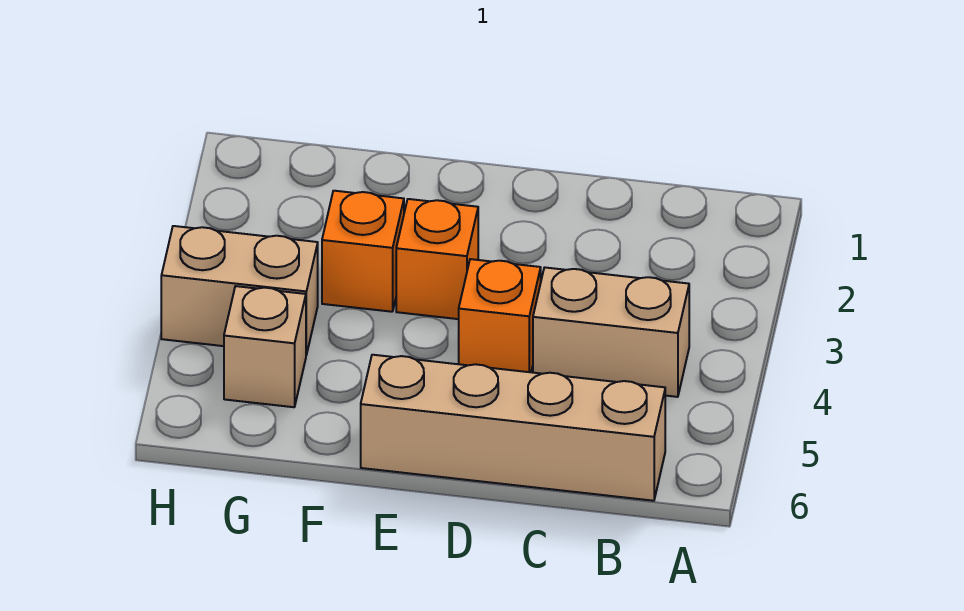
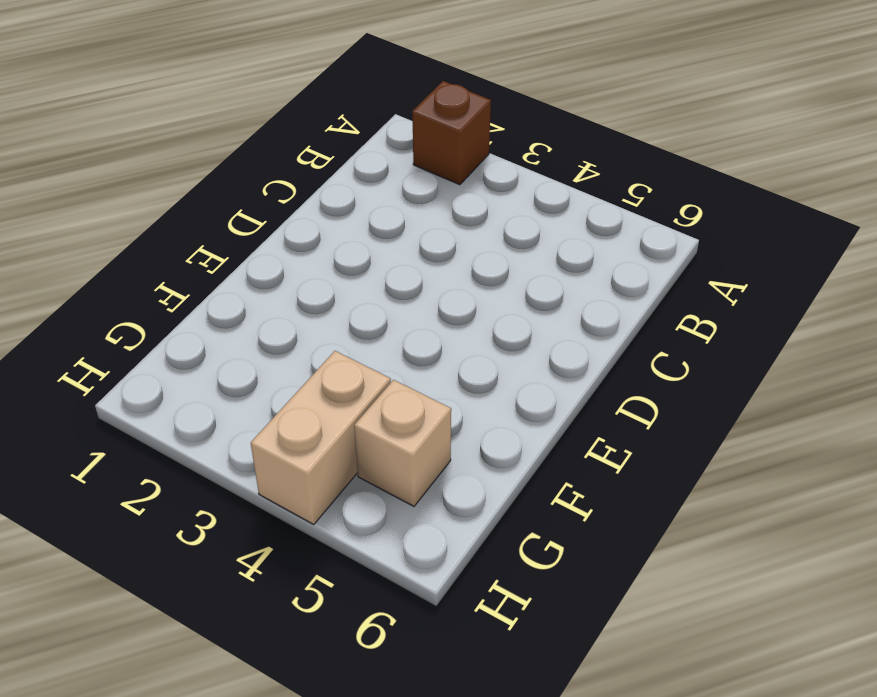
brown 1x1 brick [412,81,491,185] -> none
none -> tan 1x2 brick [533,267,689,397]
none -> tan 1x4 brick [361,355,665,501]

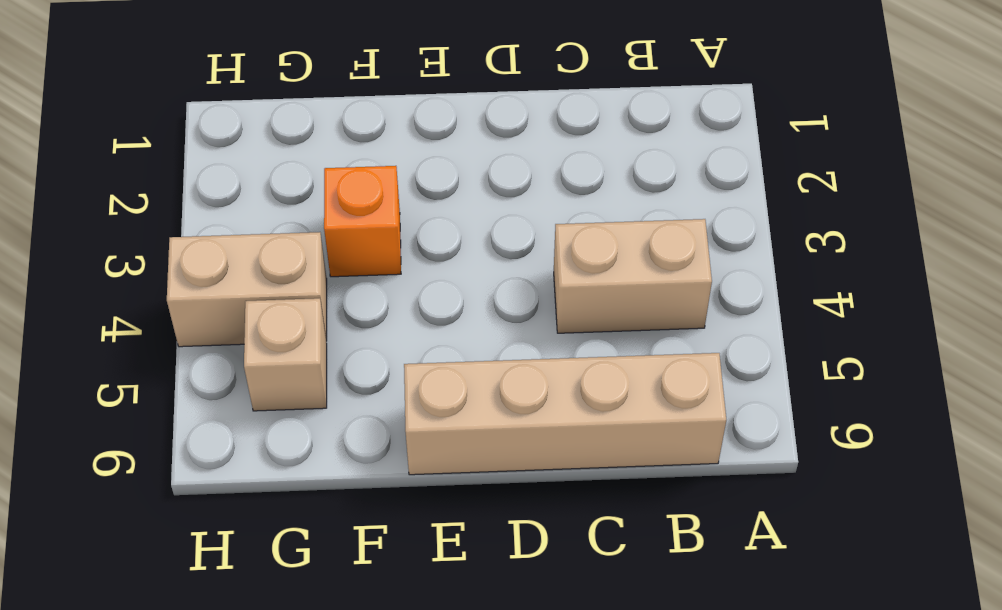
none -> orange 1x1 brick [459,259,541,372]
none -> orange 1x1 brick [396,199,478,319]

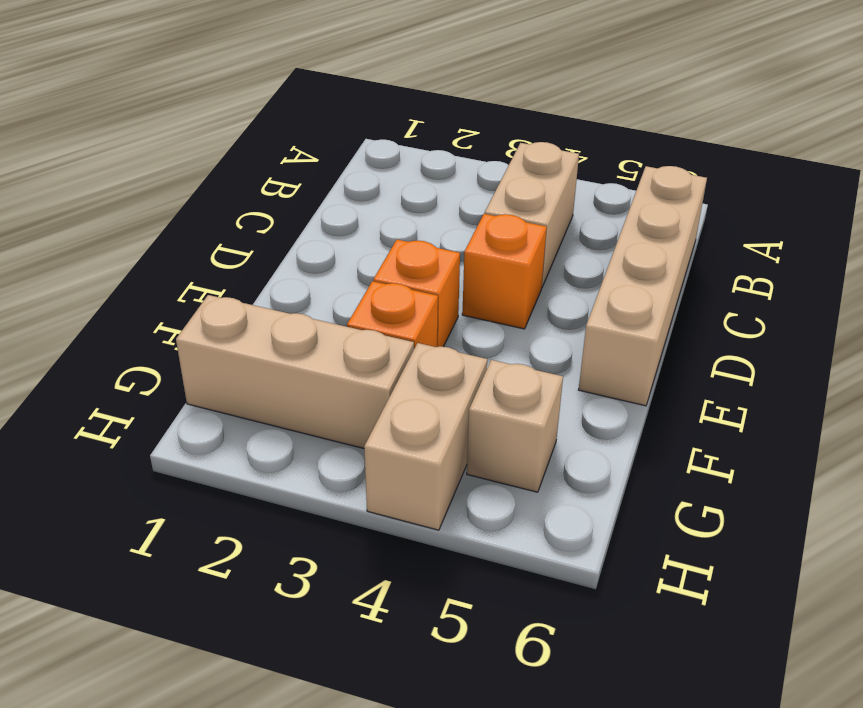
tan 1x3 brick [176,295,414,448] -> none

